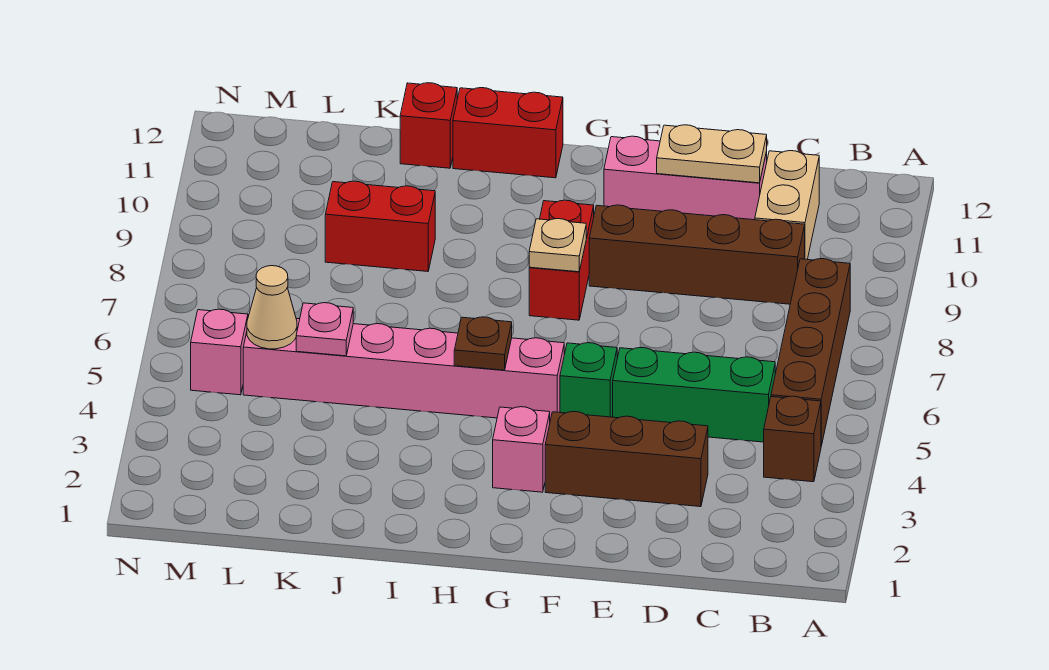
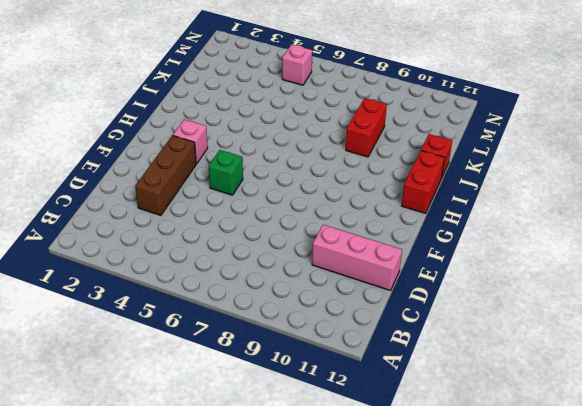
pink 1x3 brick [312,225,402,291] -> pink 1x3 brick turned to [604,136,767,220]
none -> brown 1x1 brick [764,396,821,482]
none -> brown 1x4 brick [771,259,850,446]
none -> green 1x3 brick [613,347,775,442]

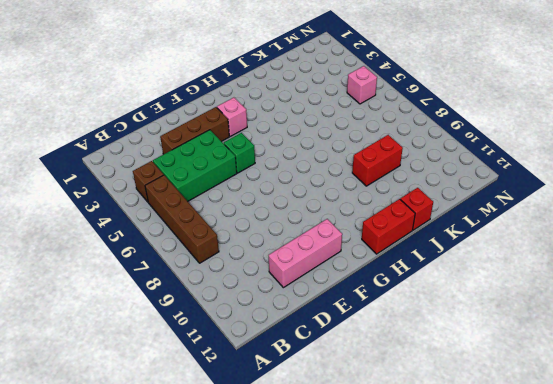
green 2x3 brick [153,130,237,201] -> green 1x3 brick [613,347,775,442]
none -> brown 1x4 brick [589,205,805,304]
none -> tan 1x2 brick [755,151,819,259]
none -> pink 1x6 brick [243,319,564,420]

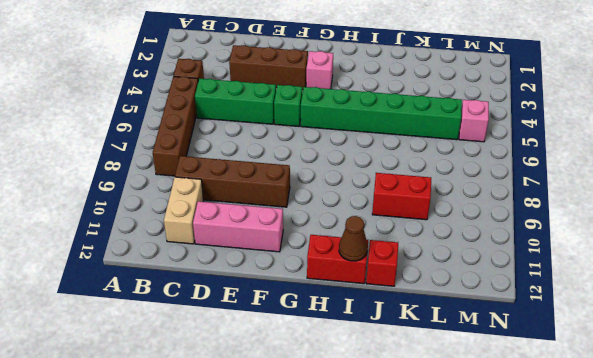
green 1x6 brick [301,87,462,140] -> pink 1x6 brick [243,319,564,420]
brown 1x1 cone [339,216,368,261] -> none
none -> red 1x2 brick [529,200,594,320]
none -> tan 1x2 plate [657,125,767,183]
none -> tan 1x1 plate [529,219,586,272]

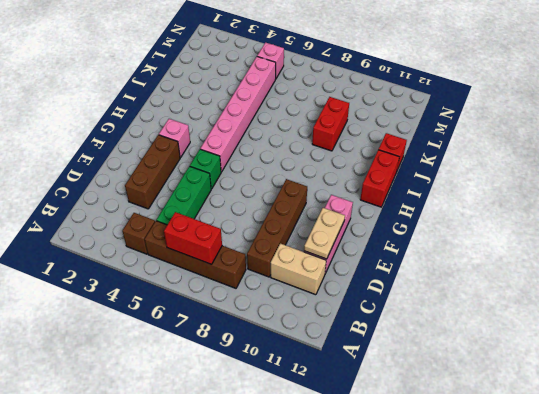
red 1x2 brick [164,212,222,264] -> red 1x2 brick moved to [529,200,594,320]
none -> tan 1x1 plate [529,219,586,272]
none -> brown 1x1 plate [454,317,512,370]
none -> pink 1x1 plate [296,303,353,356]

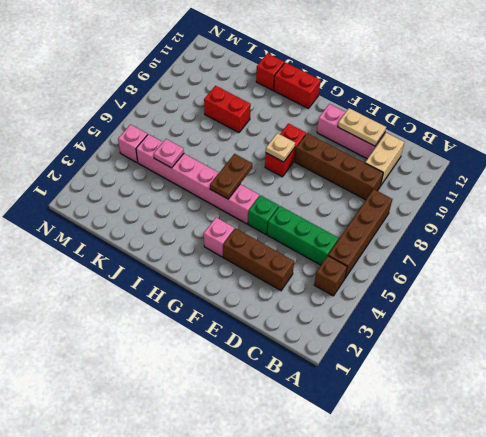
brown 1x2 plate [210,154,252,199] -> brown 1x1 plate [454,317,512,370]
none -> tan 1x1 cone [247,266,297,349]

